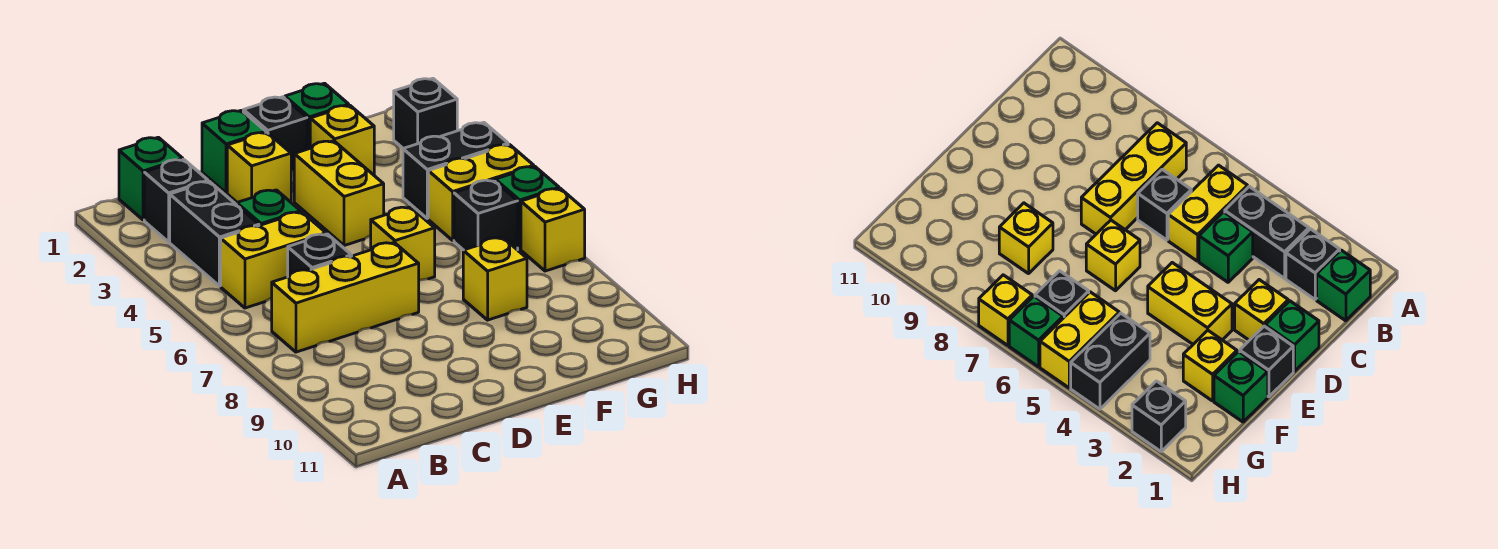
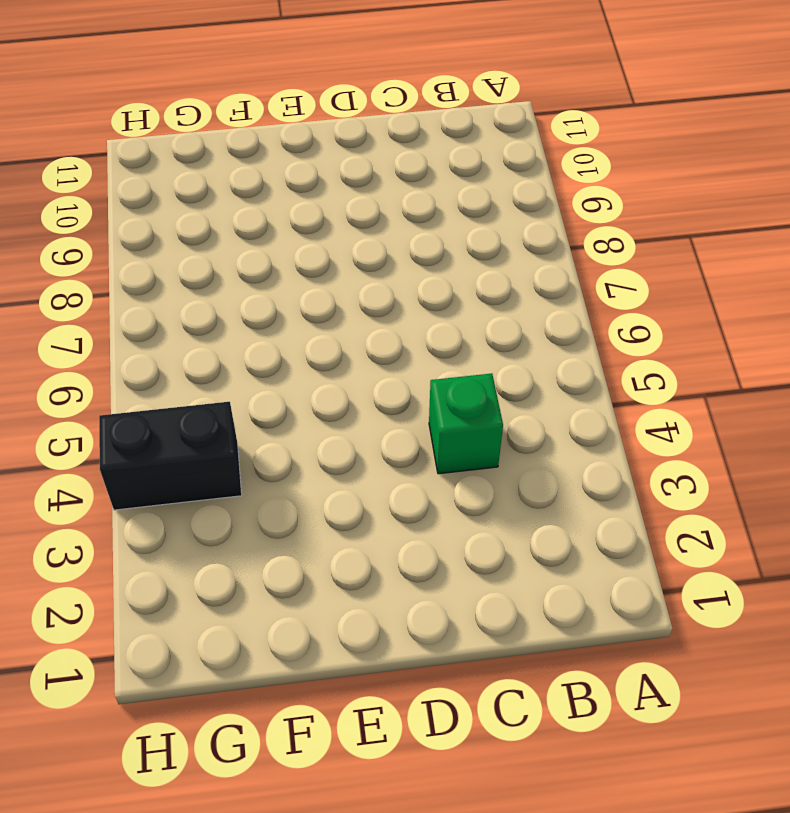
none -> green 1x1 brick [119,137,183,220]
none -> black 1x1 brick [144,159,208,242]
none -> black 1x2 brick [170,181,259,286]

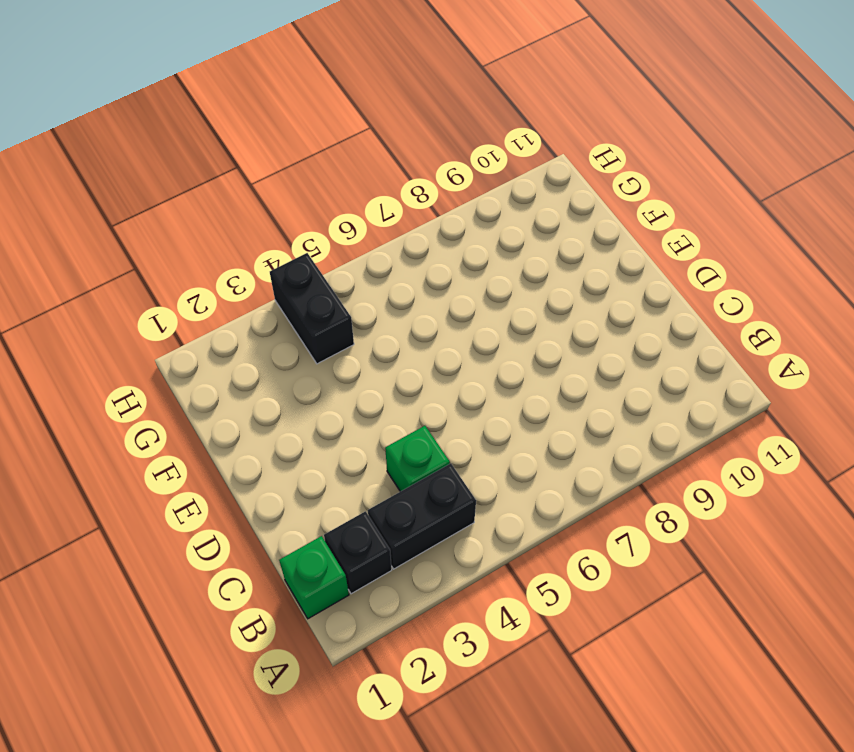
none -> yellow 1x2 brick [221,212,326,308]
none -> yellow 1x3 brick [272,243,419,352]
none -> black 1x1 brick [288,234,352,277]

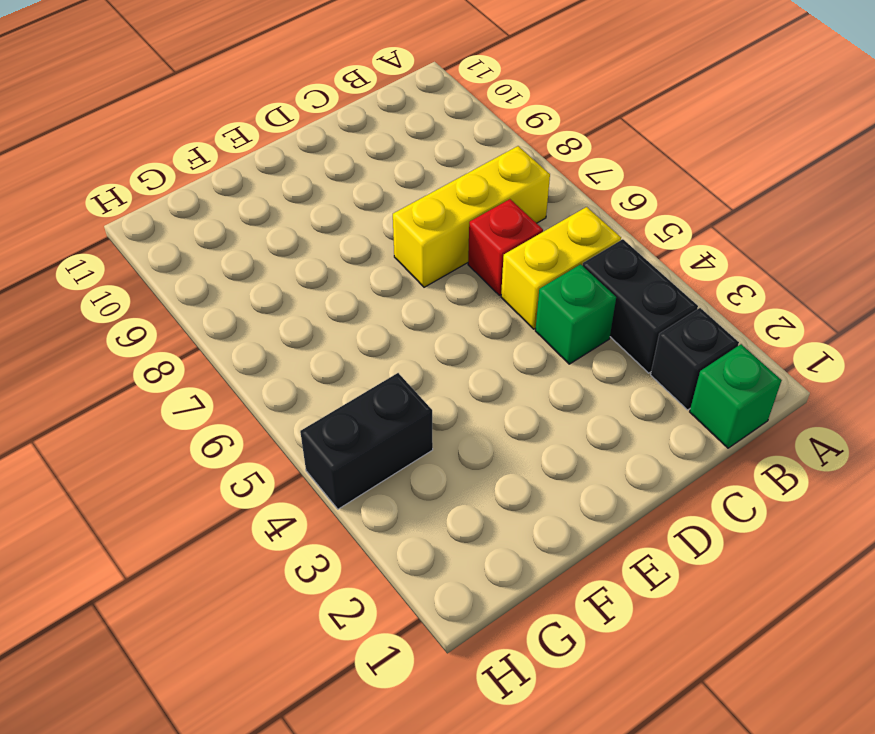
red 1x1 brick [468,199,543,295] -> black 1x1 brick [288,234,352,277]
none -> green 1x1 brick [202,110,266,193]
none -> yellow 1x1 brick [227,132,291,202]
none -> black 1x1 brick [243,97,307,171]

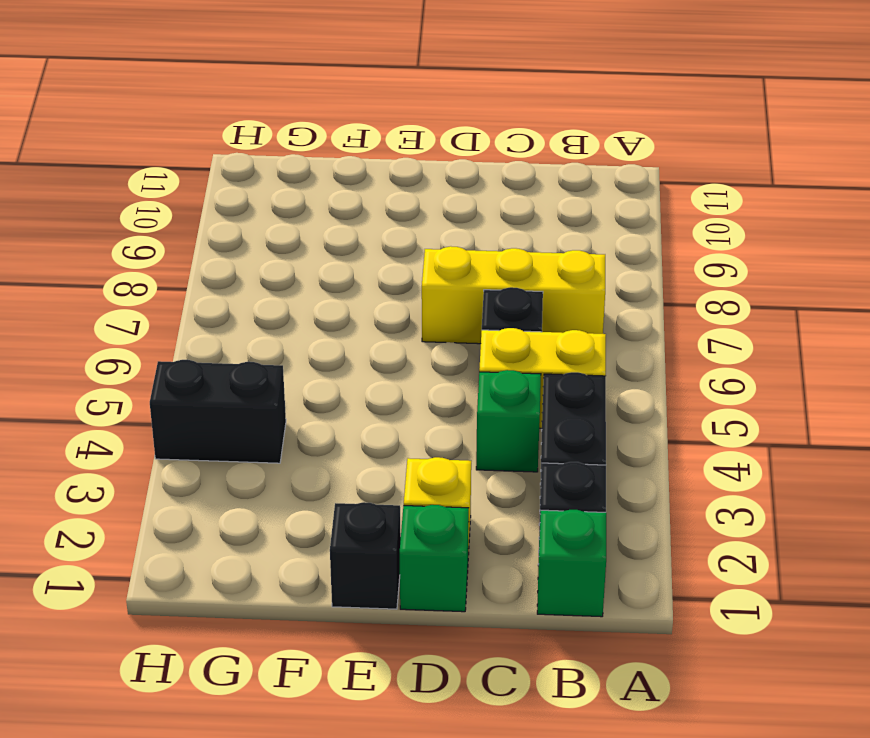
none -> yellow 1x2 brick [294,141,384,246]
none -> yellow 1x1 brick [371,207,435,281]
none -> green 1x1 brick [285,83,349,149]

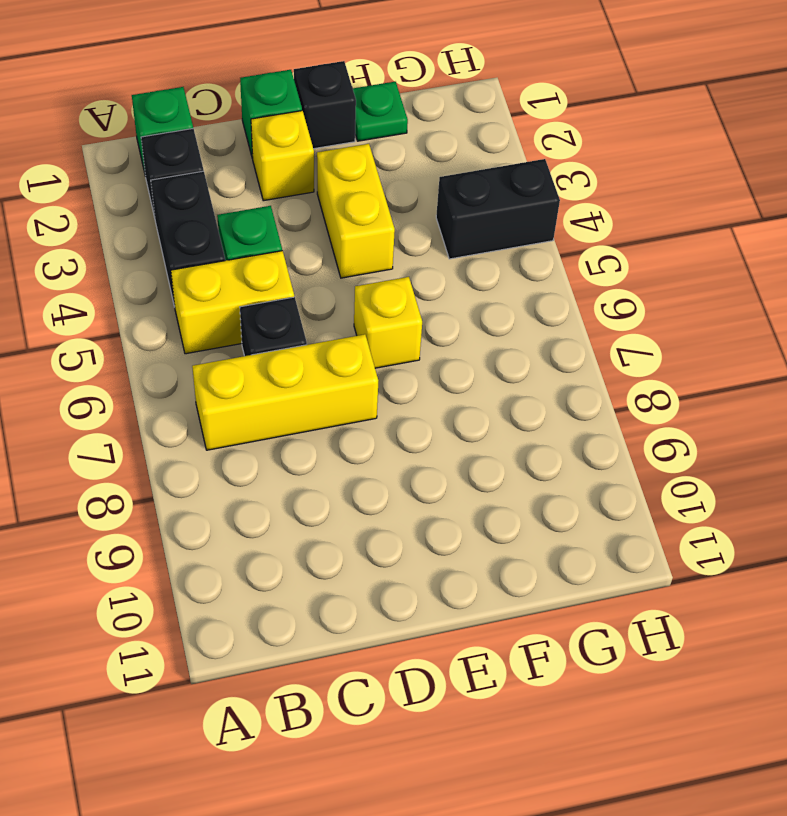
green 1x1 plate [353,82,408,141] -> green 1x1 brick [285,83,349,149]
none -> yellow 1x1 brick [310,105,374,175]
none -> yellow 1x1 brick [463,238,527,320]
none -> yellow 1x2 brick [428,144,534,240]

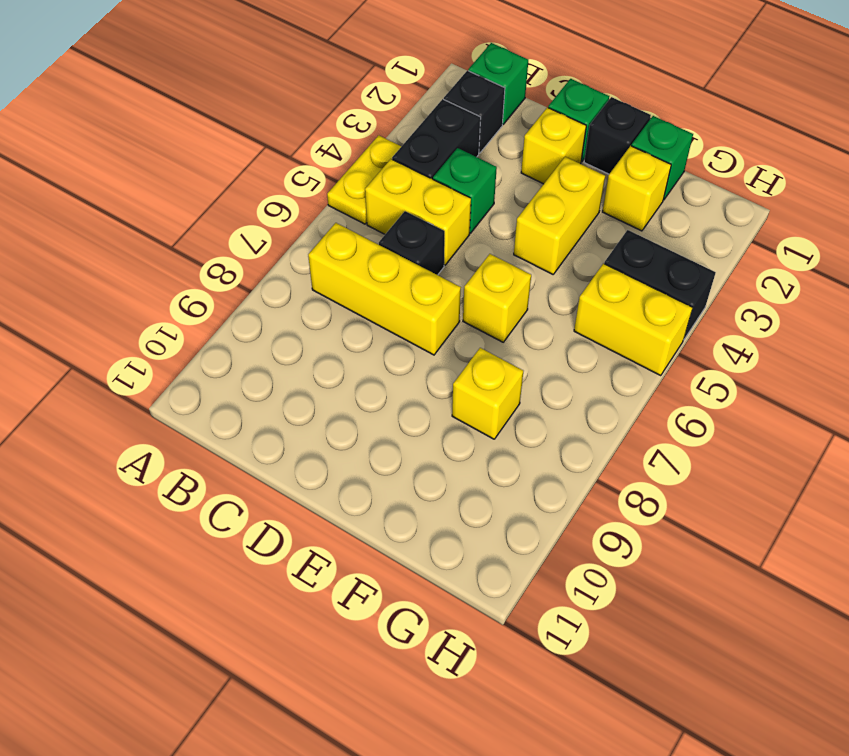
yellow 1x2 plate [327,135,401,224] -> none
none -> black 1x1 brick [454,180,518,250]
none -> black 1x1 brick [394,78,457,148]
none -> green 1x1 brick [495,166,559,249]

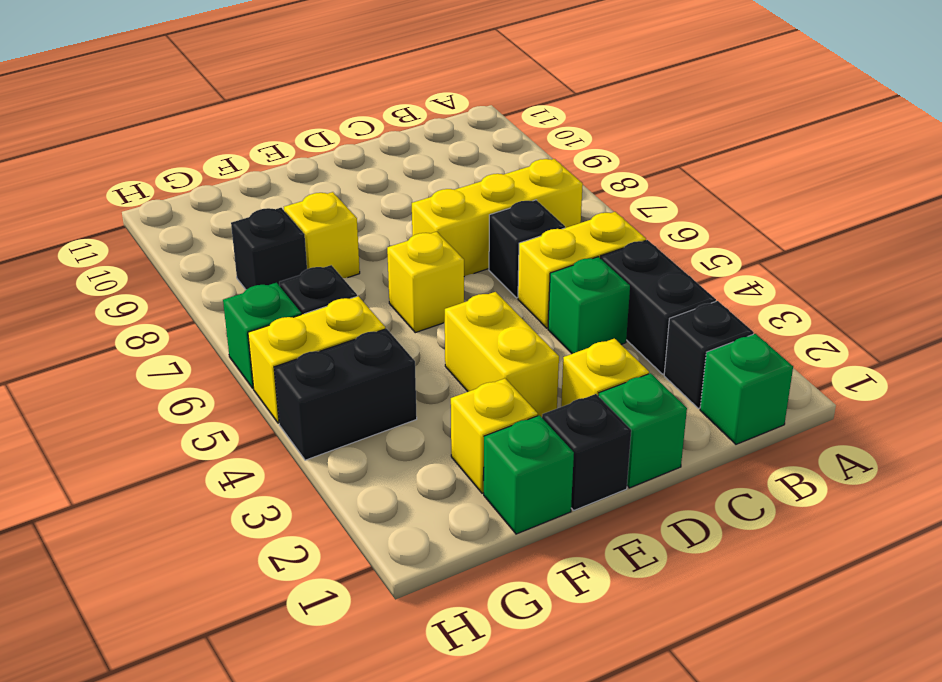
black 1x1 brick [231,208,307,290] -> black 1x1 brick moved to [394,78,457,148]
none -> yellow 1x1 brick [521,188,585,271]

